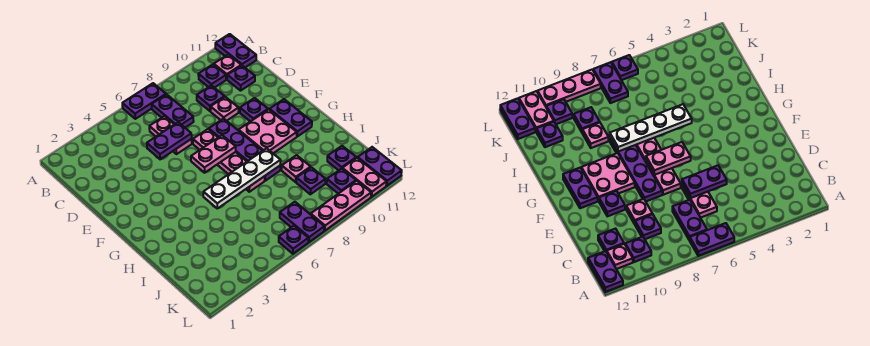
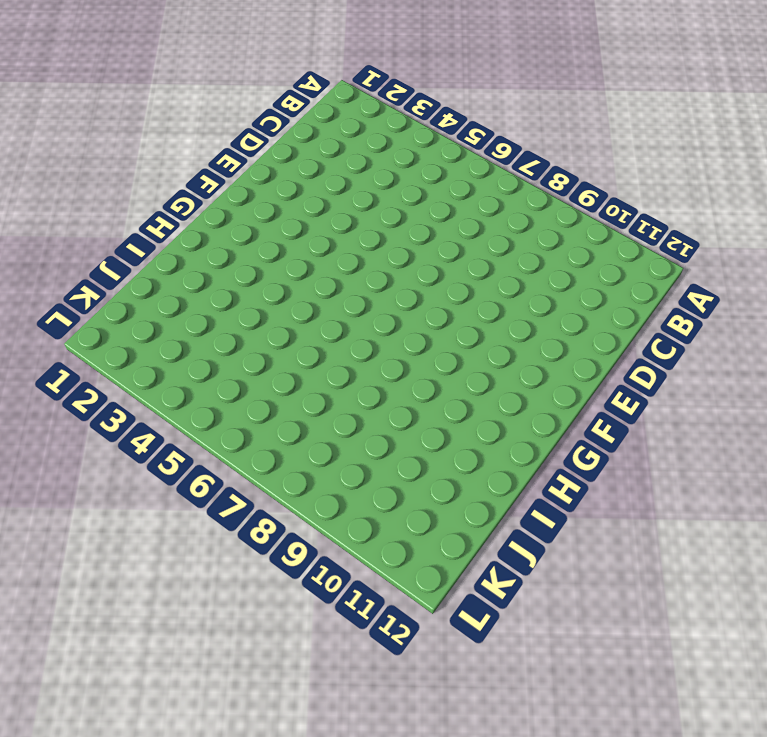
none -> purple 1x2 plate [122,83,166,119]
none -> purple 1x2 plate [215,34,256,67]
none -> purple 1x2 plate [152,94,194,127]

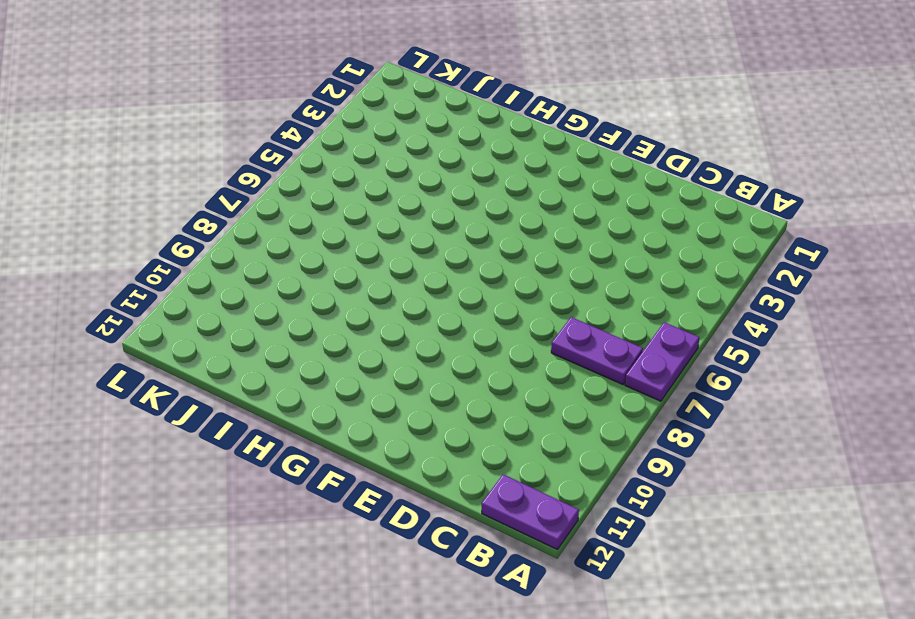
none -> purple 1x1 plate [198,64,226,88]
none -> pink 1x1 plate [214,55,241,79]
none -> pink 1x2 plate [149,116,192,154]

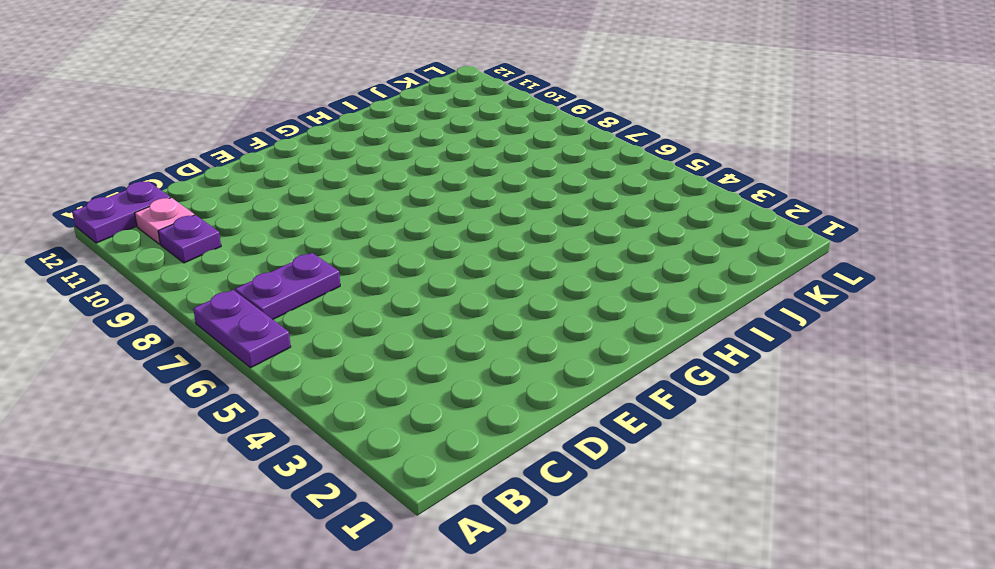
none -> pink 1x2 plate [149,116,192,154]
none -> purple 1x1 plate [197,85,225,111]
none -> purple 1x1 plate [227,65,255,91]

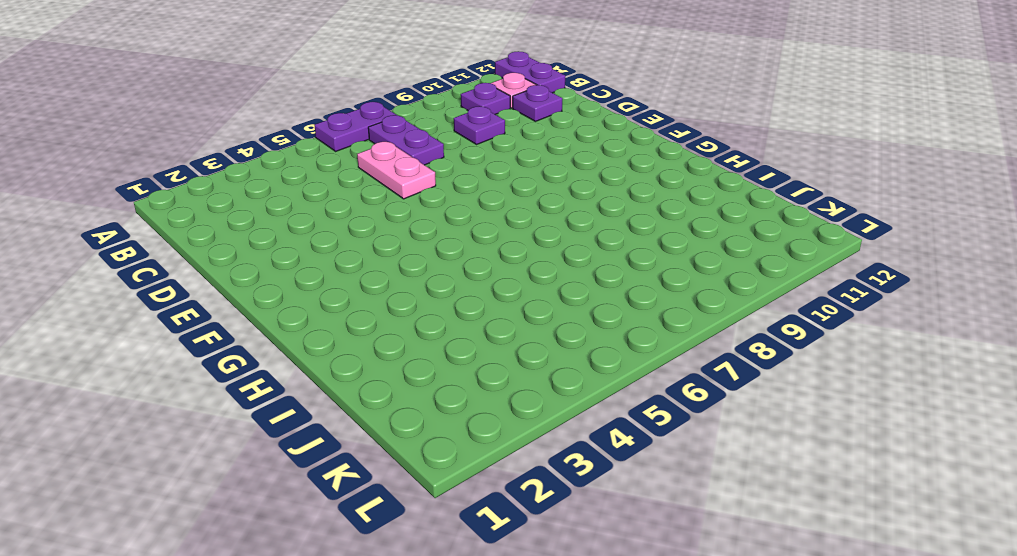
none -> pink 1x1 plate [211,97,239,121]
none -> pink 1x4 plate [193,129,265,192]
none -> purple 1x4 plate [209,119,280,181]

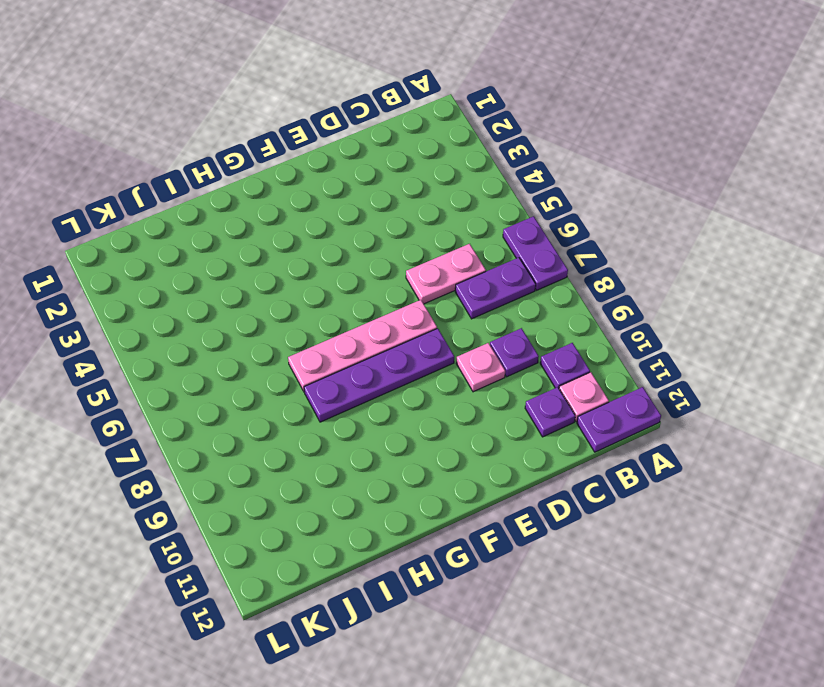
none -> purple 1x1 plate [240,98,268,122]
none -> pink 2x2 plate [239,109,297,153]
none -> purple 1x2 plate [269,99,312,136]

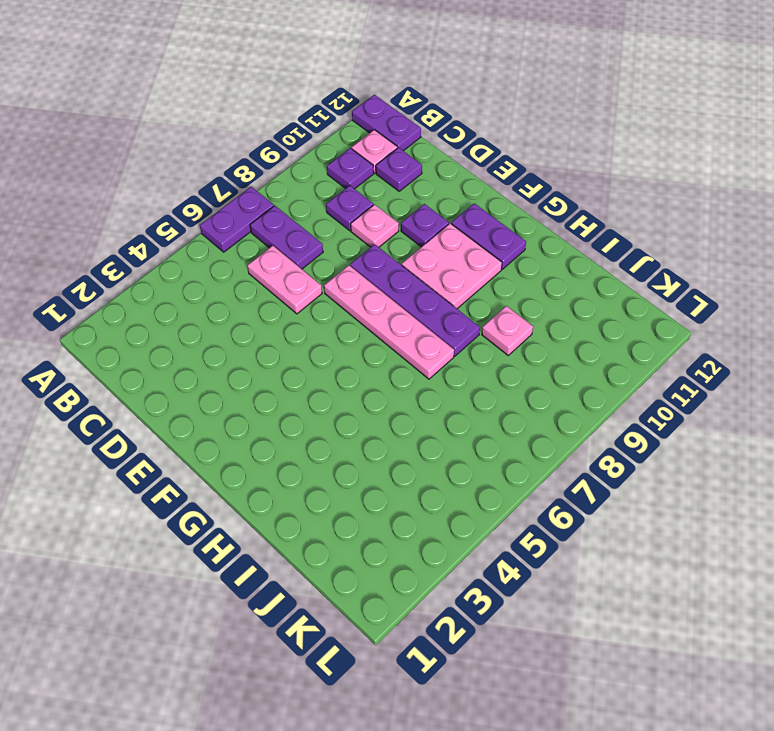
none -> purple 1x1 plate [296,167,326,194]
none -> purple 1x1 plate [327,146,356,170]
none -> purple 1x2 plate [280,202,324,242]

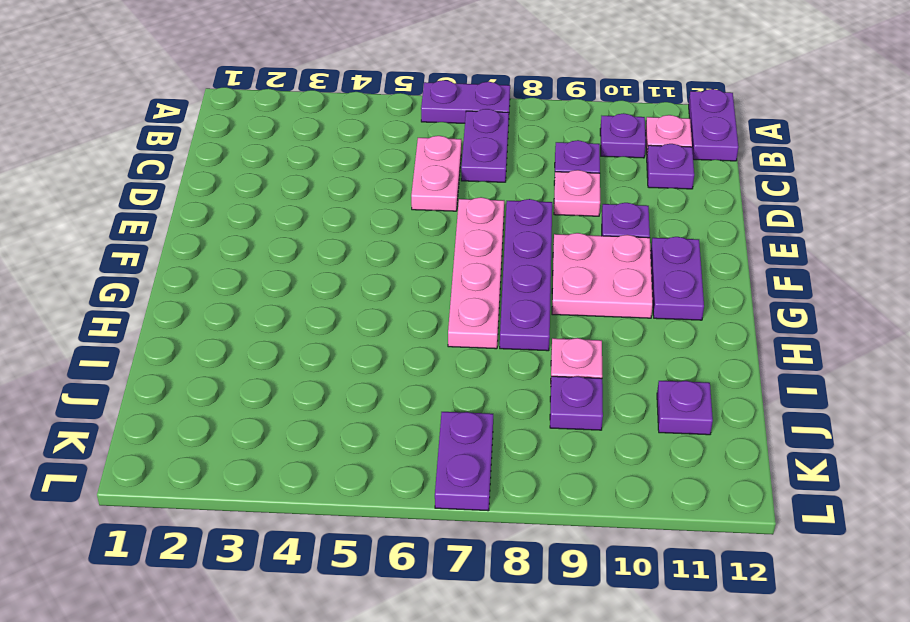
none -> purple 1x1 plate [327,169,356,194]
none -> pink 1x2 plate [342,158,386,197]
none -> purple 1x2 plate [358,147,402,186]

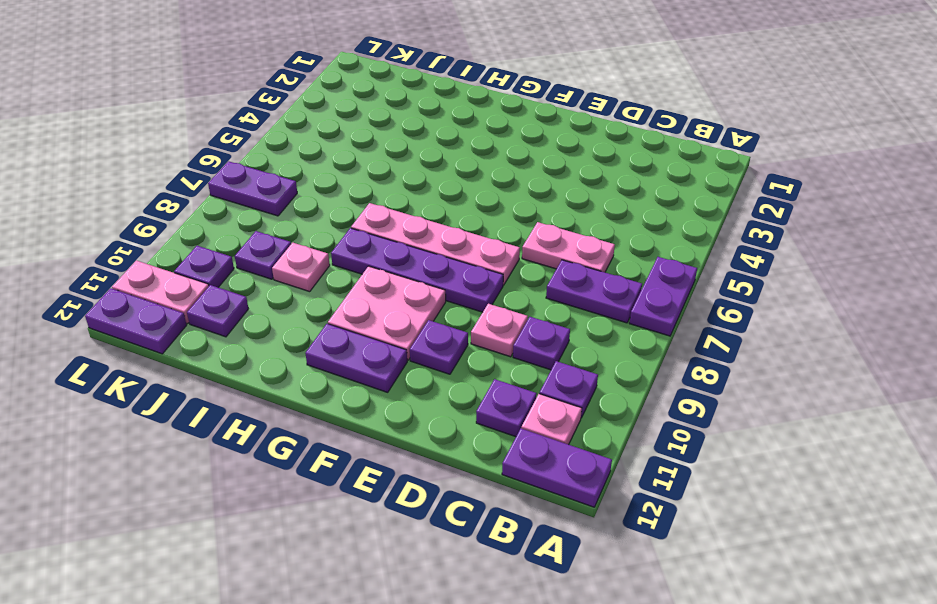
none -> purple 1x1 plate [279,226,308,254]
none -> pink 1x3 plate [311,181,371,231]
none -> purple 1x2 plate [147,122,192,159]

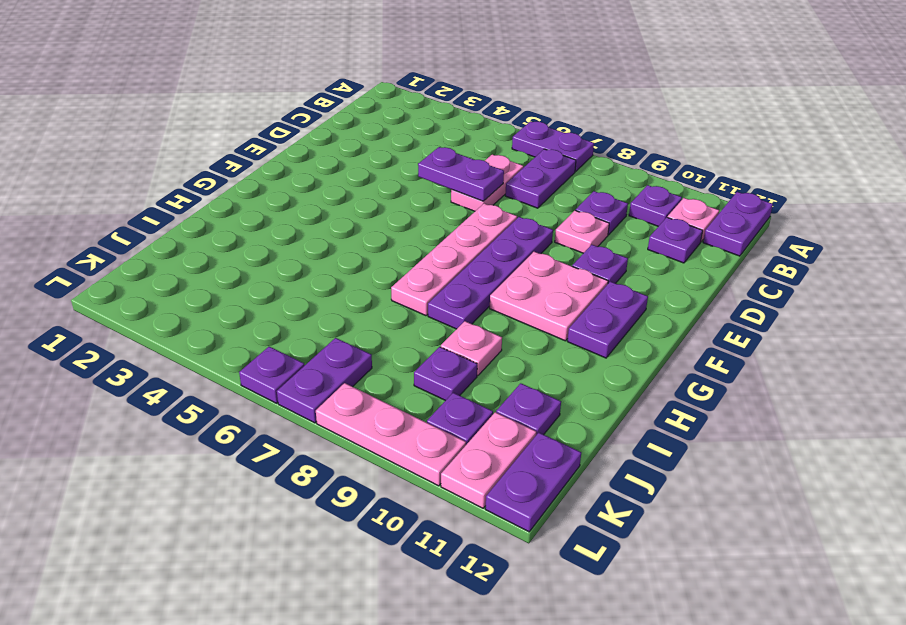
none -> pink 1x2 plate [191,135,236,173]
none -> white 1x4 plate [203,148,281,208]

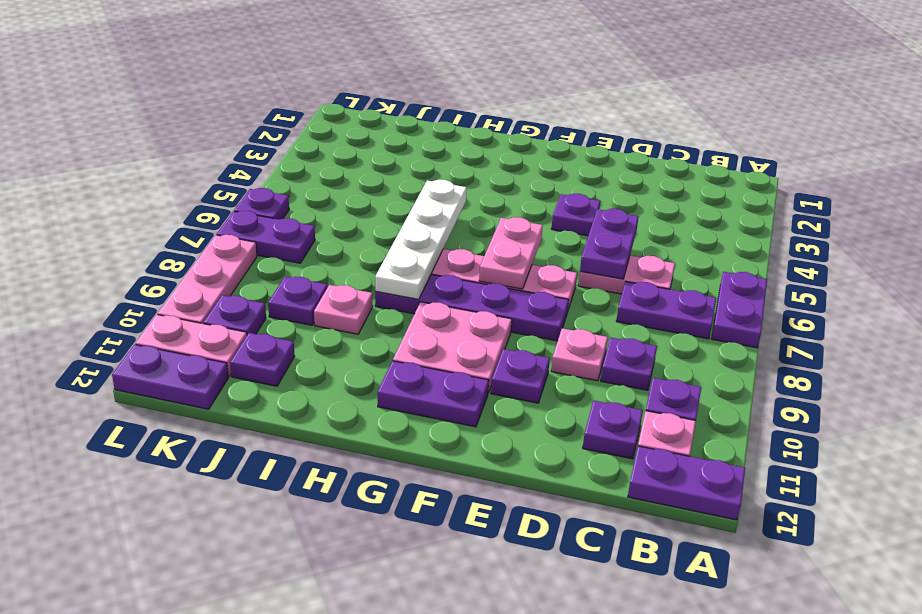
purple 1x1 plate [551,194,600,236] -> none

